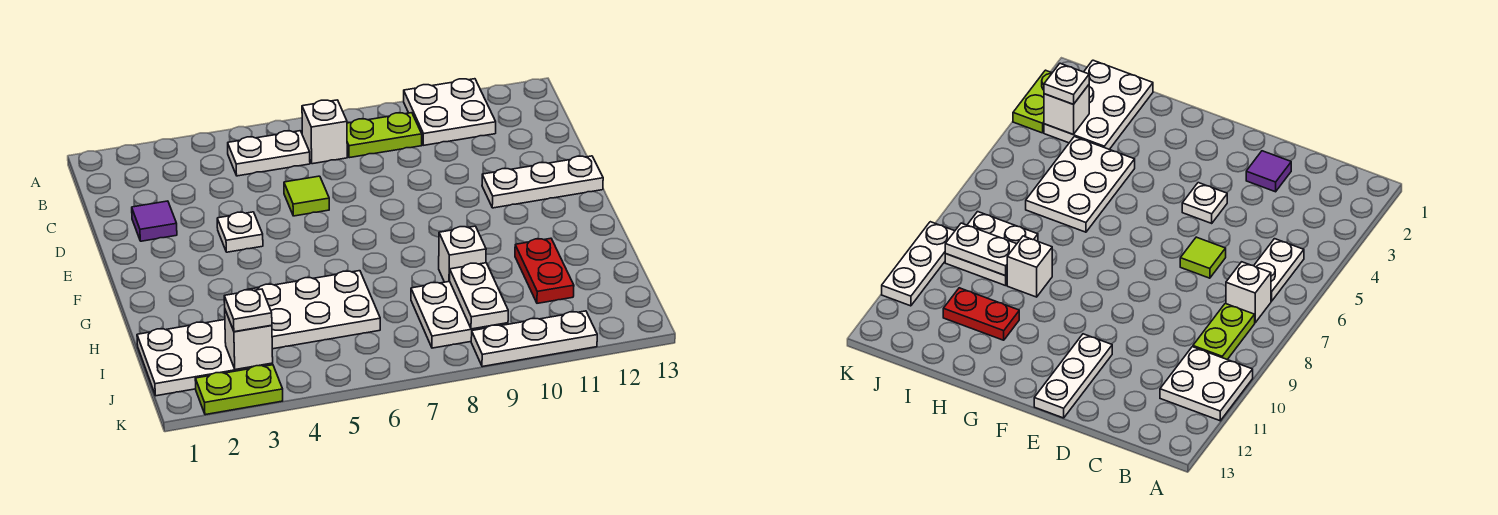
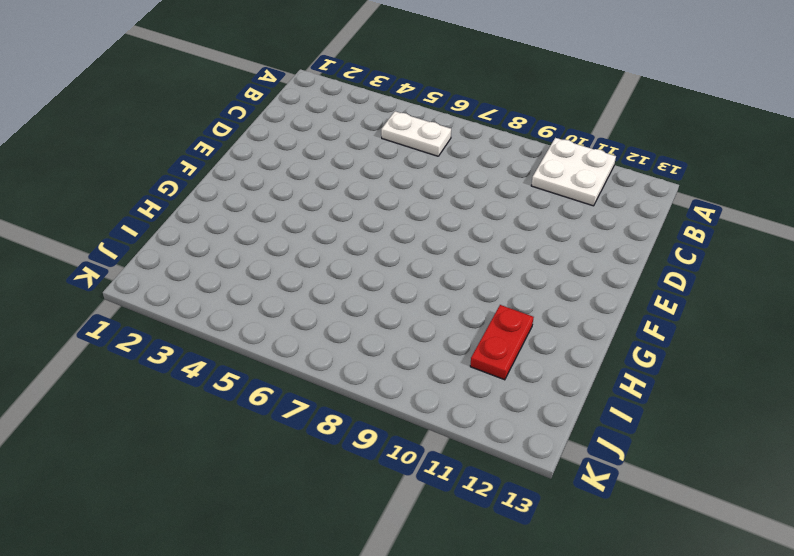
none -> white 1x1 brick [302,100,347,164]
none -> lime 1x2 plate [347,113,422,158]
none -> purple 1x1 tile [132,201,177,241]

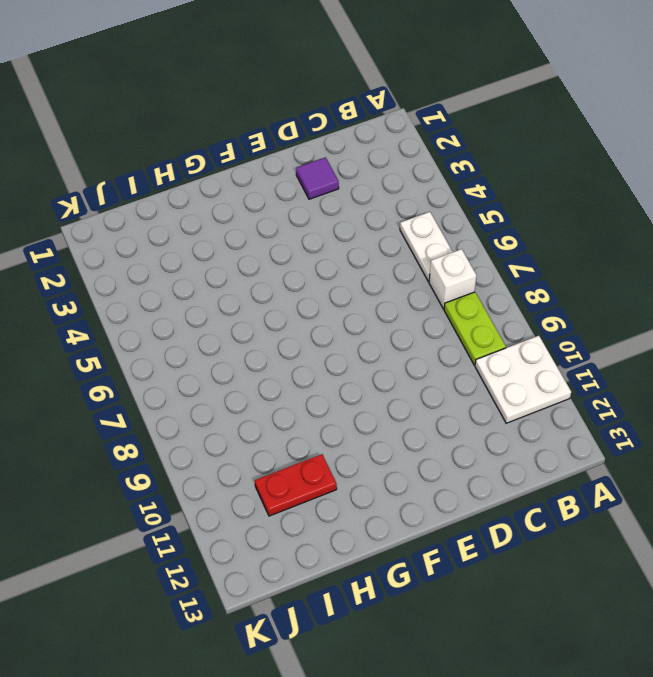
none -> lime 1x1 tile [284,176,329,216]
none -> white 1x1 plate [217,212,263,252]
none -> white 1x3 plate [482,156,603,208]

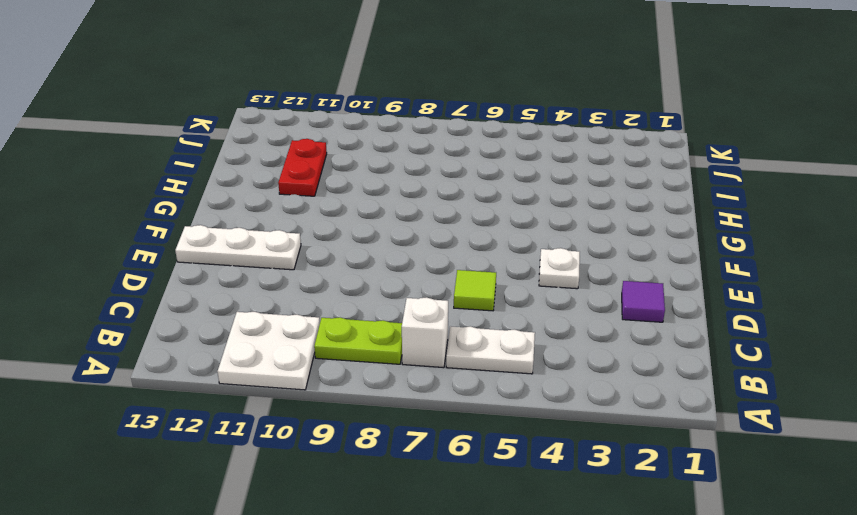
none -> white 2x3 plate [247,271,380,349]
none -> white 1x1 brick [439,226,486,282]
none -> white 2x3 plate [137,320,273,396]

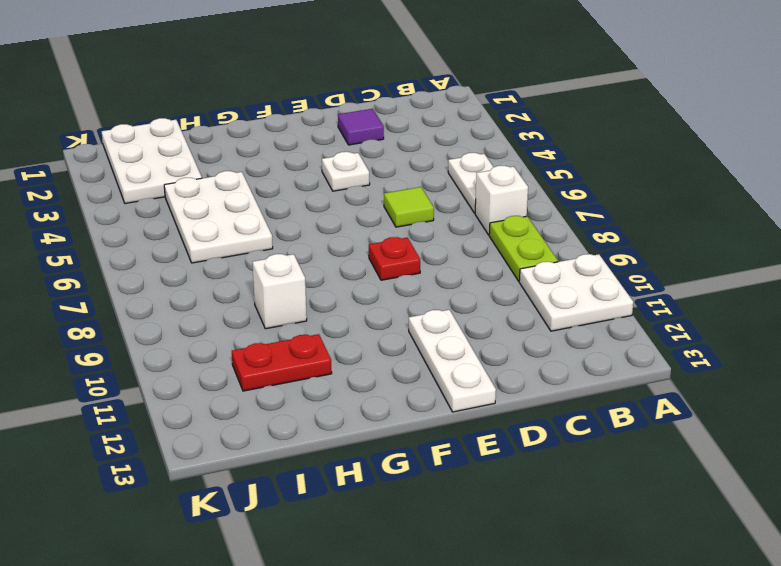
red 1x1 plate [369,237,420,280] -> none
none -> white 2x2 plate [411,281,508,348]
none -> lime 1x2 plate [195,365,283,415]
none -> white 1x3 plate [471,311,597,367]

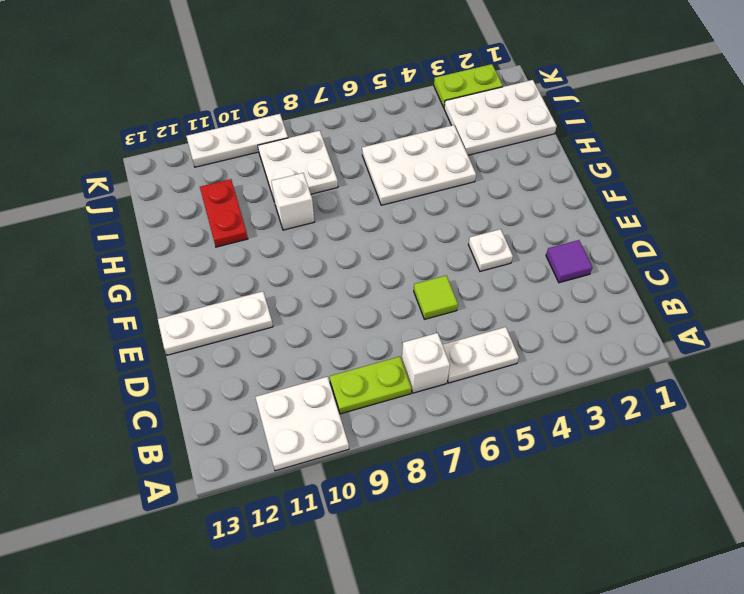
none -> white 1x2 plate [450,263,508,329]
none -> white 1x1 brick [225,310,273,370]
none -> white 1x1 plate [224,289,272,332]

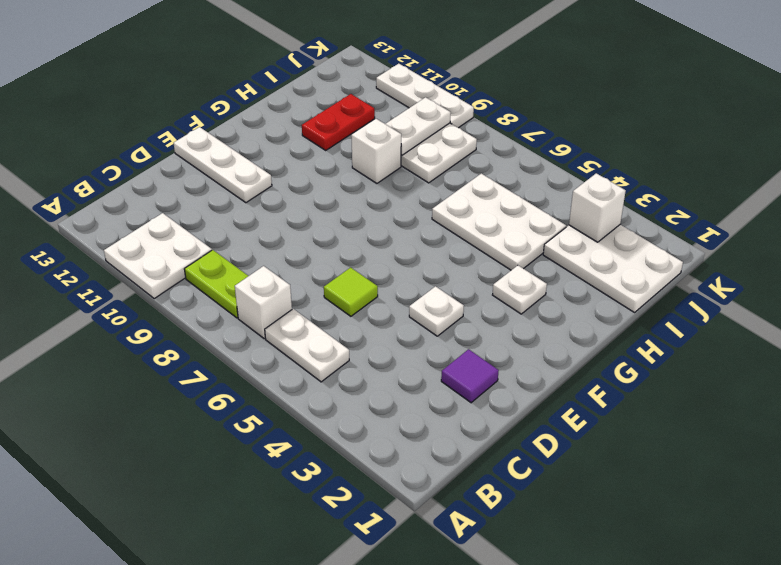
white 1x1 plate [493,265,547,314] -> white 1x1 plate moved to [224,289,272,332]
none -> lime 1x2 plate [195,365,283,415]

